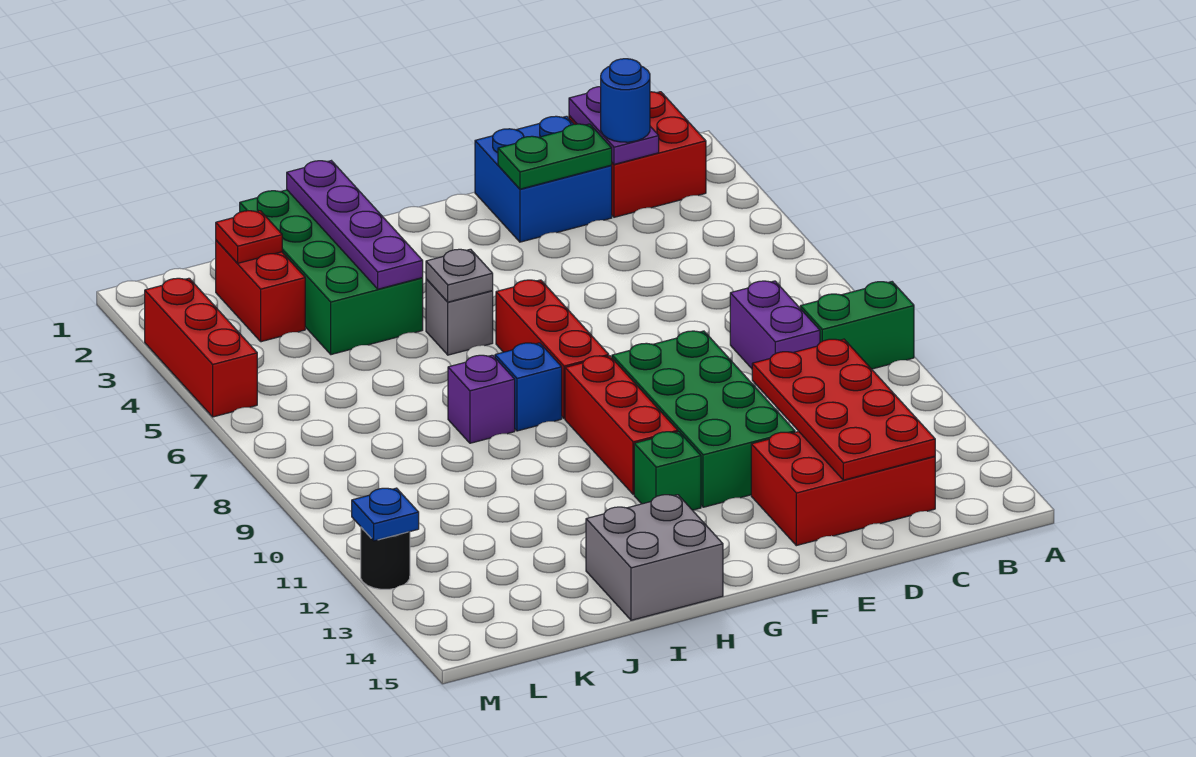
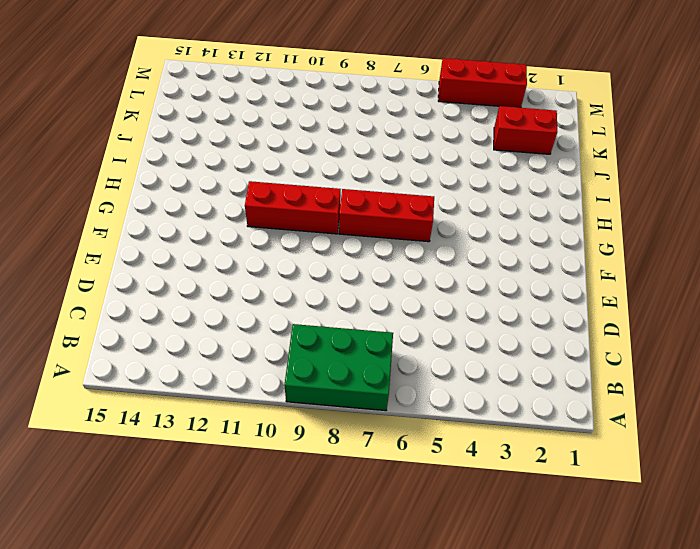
green 2x3 brick [284,324,393,411] -> green 1x2 brick [800,282,914,369]
none -> red 2x2 brick [569,92,706,217]
none -> purple 1x2 brick [730,281,820,368]
none -> red 2x3 brick [751,431,935,546]

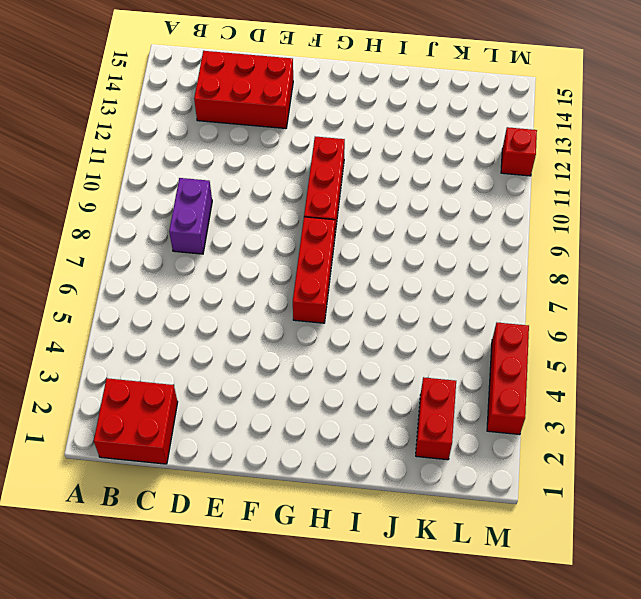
red 1x1 brick [501,127,537,176] -> black 1x1 round brick [361,528,410,589]
none -> green 1x2 brick [800,282,914,369]
none -> blue 2x2 brick [475,116,612,242]
none -> green 2x4 brick [612,331,795,507]

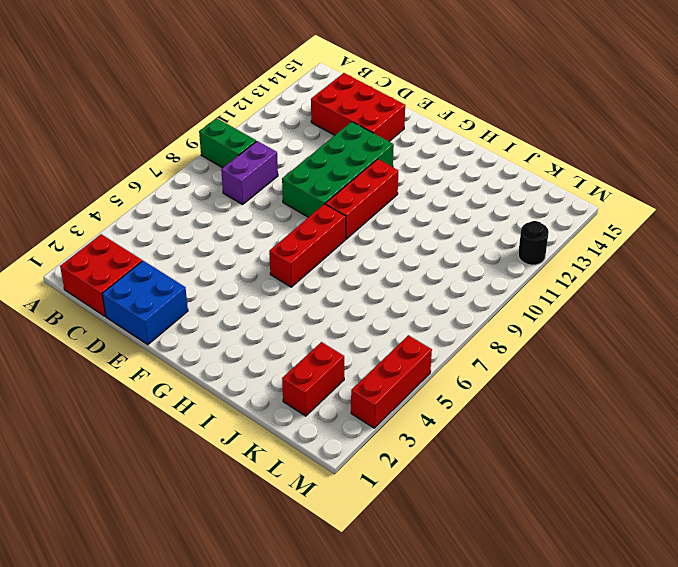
none -> green 1x1 brick [634,432,701,510]
none -> grey 1x1 brick [426,279,493,355]
none -> blue 1x1 brick [495,343,562,431]

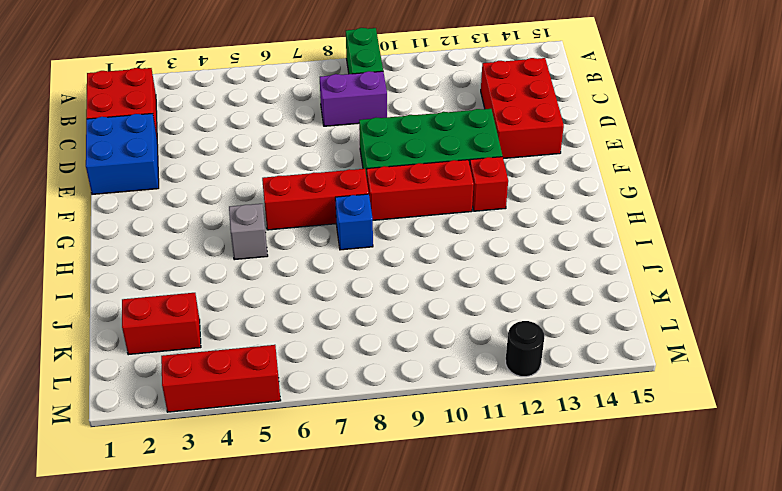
red 1x1 brick [470,157,508,211] -> green 1x1 brick [634,432,701,510]
none -> grey 2x2 brick [586,495,723,620]
none -> green 2x4 brick [240,190,423,355]
none -> purple 1x1 brick [448,355,515,443]

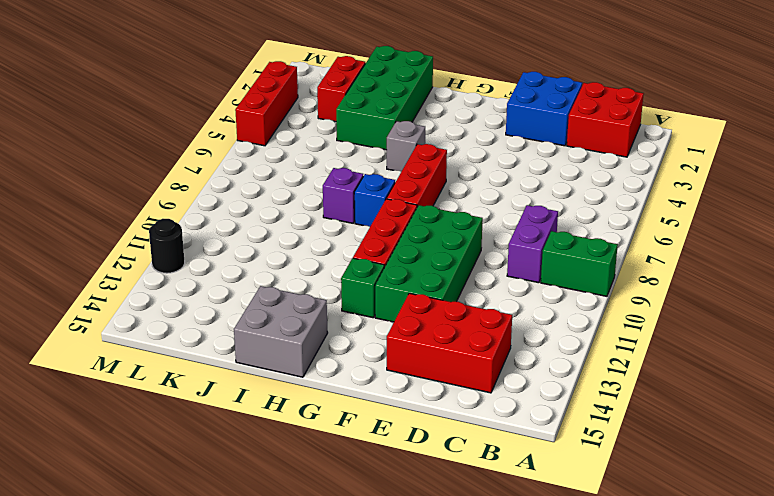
none -> purple 1x2 plate [569,87,659,164]
none -> red 2x4 plate [752,339,935,480]
none -> green 1x2 plate [498,124,612,189]

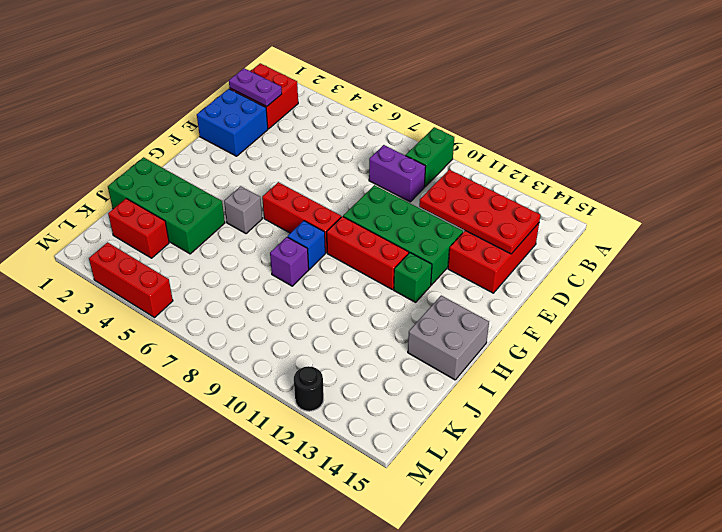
none -> green 1x2 plate [498,124,612,189]
none -> grey 1x1 plate [426,249,493,302]
none -> purple 1x4 plate [287,161,423,289]

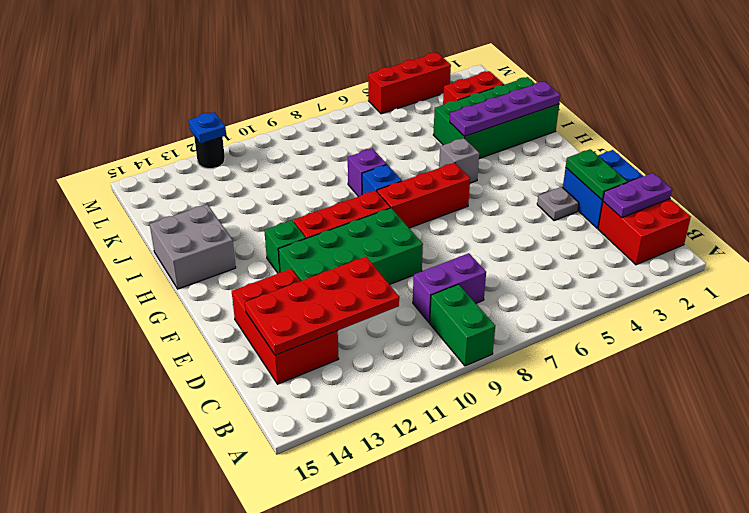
grey 1x1 plate [537,187,579,221] -> grey 1x1 plate moved to [426,249,493,302]
none -> red 1x1 plate [216,211,282,263]
none -> blue 1x1 round brick [601,59,650,142]

